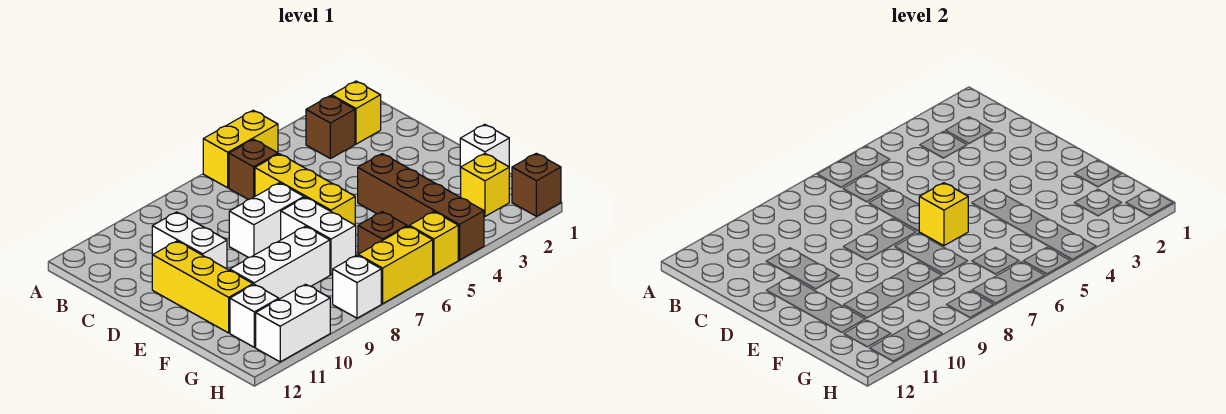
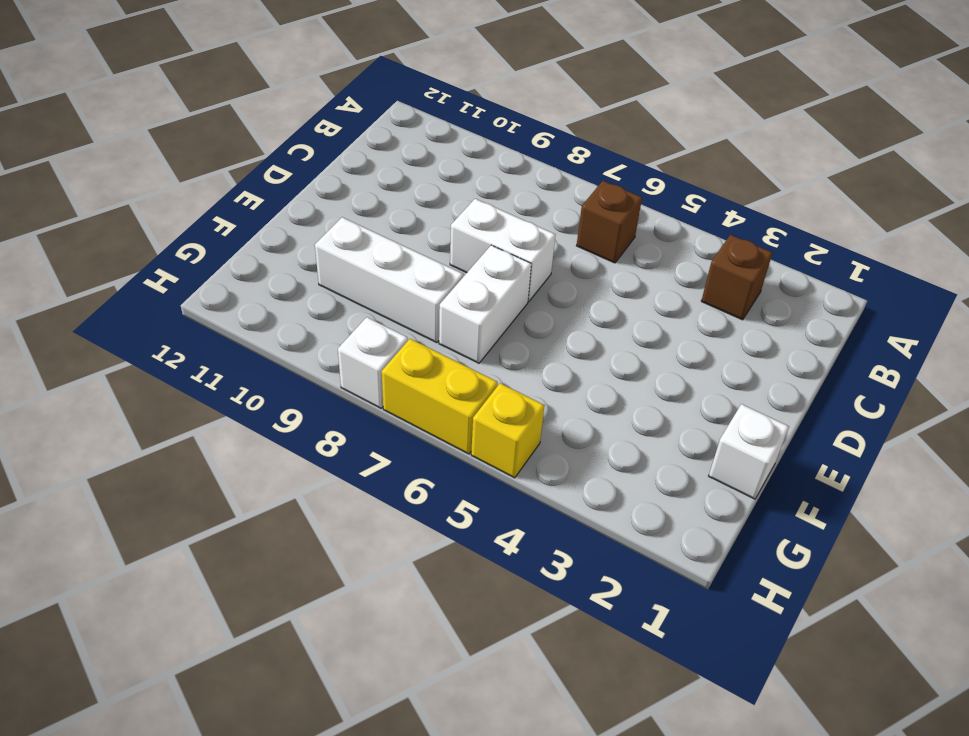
none -> yellow 1x2 brick [203,110,278,188]
none -> yellow 1x1 brick [332,81,381,144]
none -> yellow 1x3 brick [255,154,355,225]

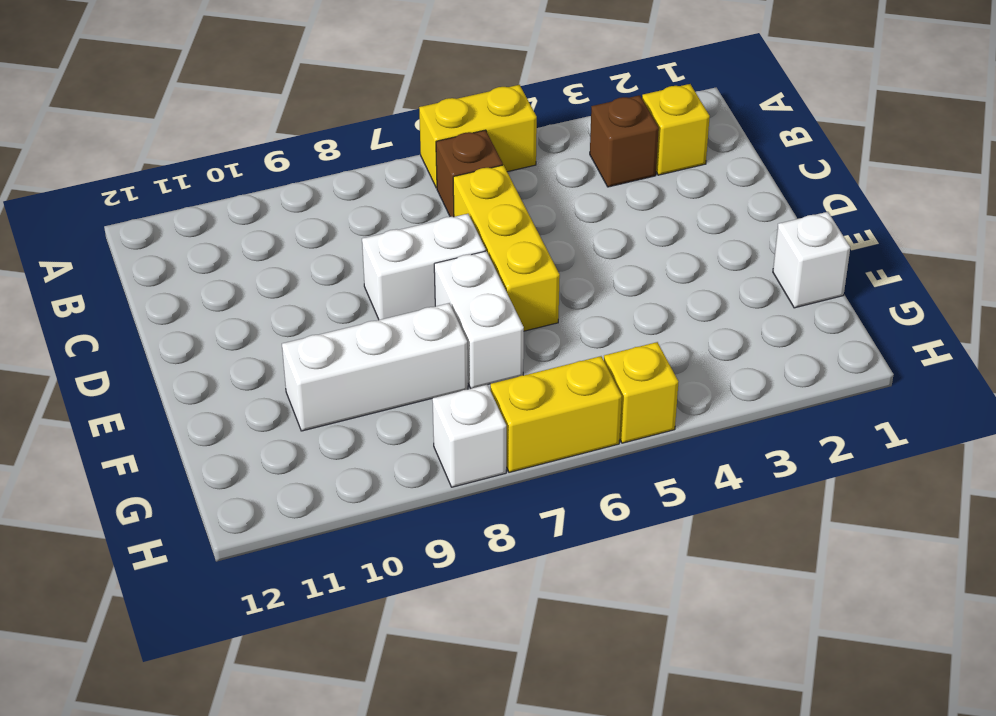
none -> white 1x2 brick [152,212,227,269]
none -> yellow 1x3 brick [152,241,253,333]
none -> brown 1x4 brick [358,154,484,260]

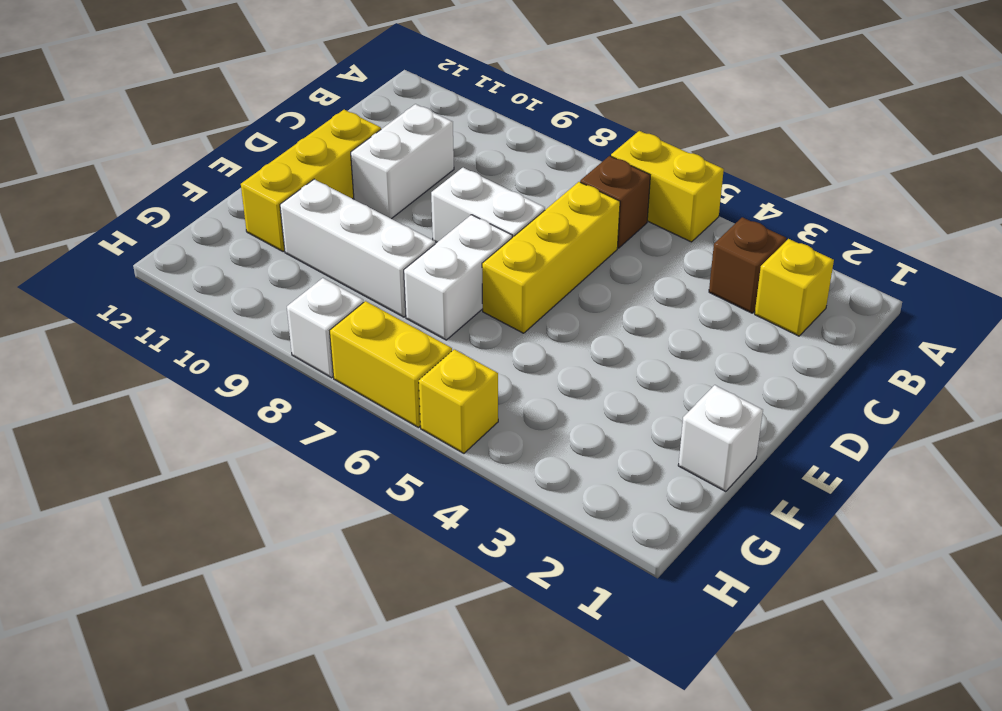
none -> brown 1x4 brick [358,154,484,260]
none -> yellow 1x1 brick [461,154,509,216]
none -> brown 1x1 brick [358,212,407,254]

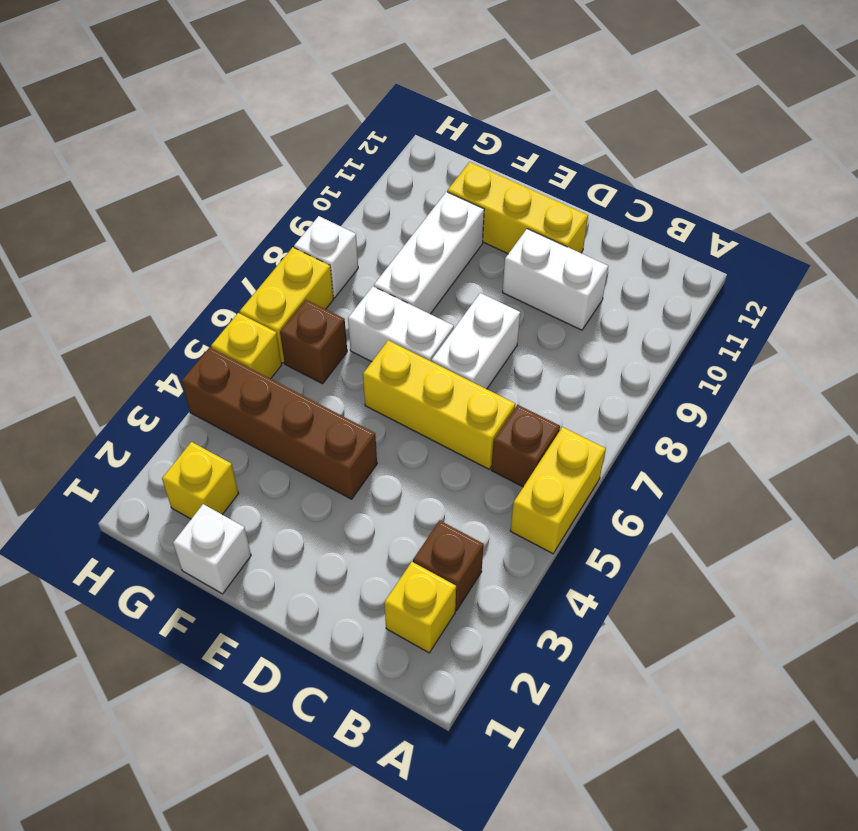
none -> white 1x1 brick [230,284,279,347]
none -> brown 1x1 brick [512,153,561,216]
none -> white 1x2 brick [256,284,330,362]

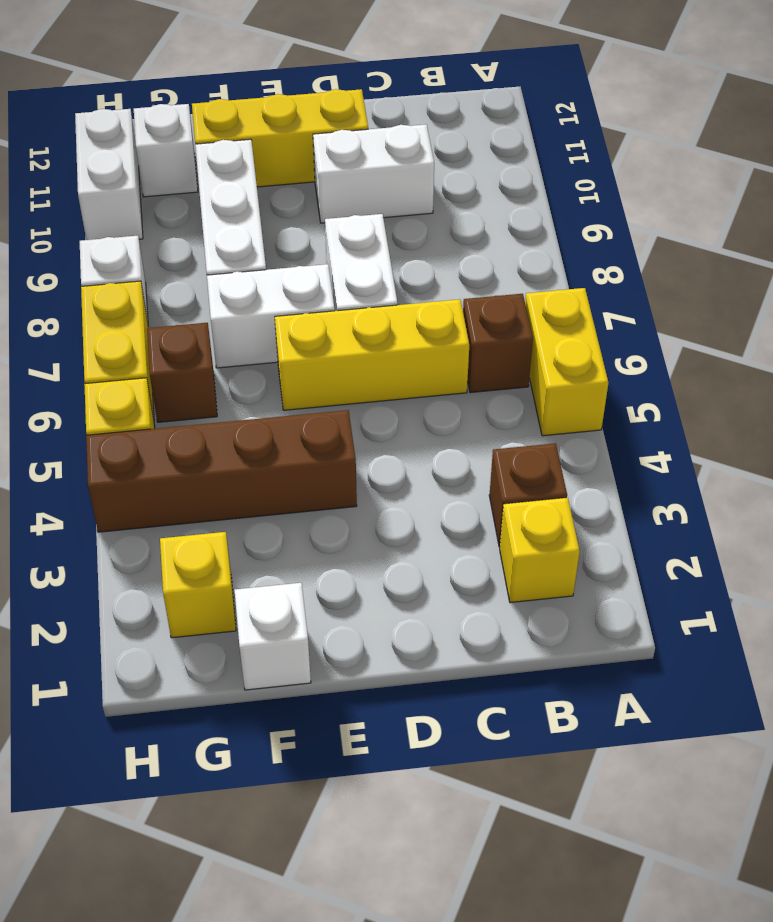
none -> brown 1x1 brick [512,153,561,216]
none -> yellow 1x1 brick [919,183,968,246]

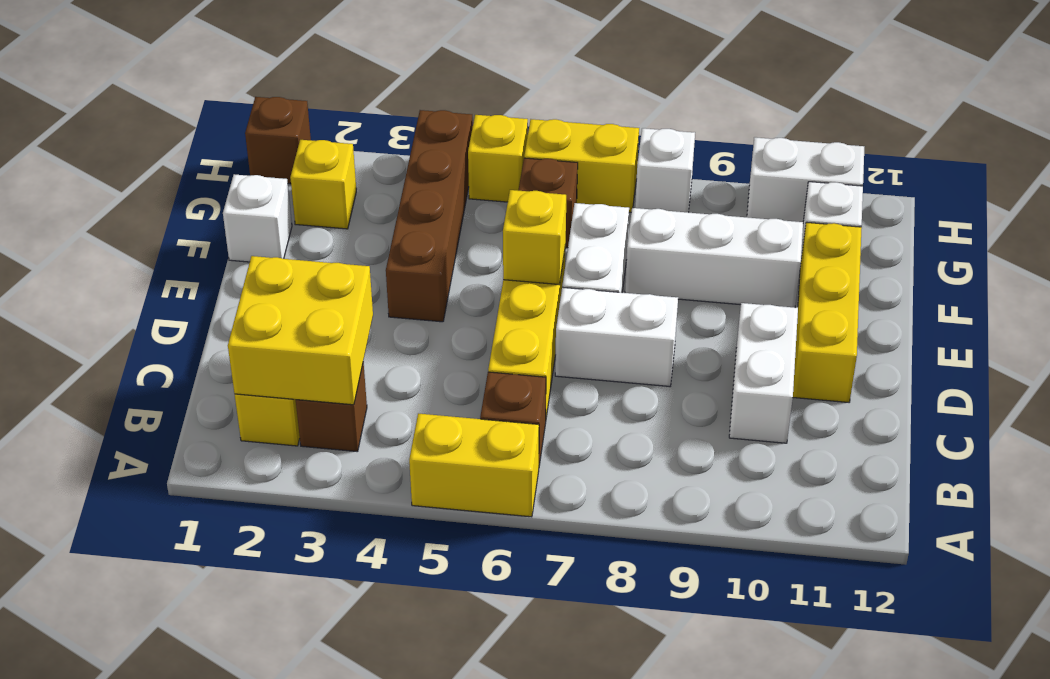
yellow 2x2 brick [228,256,373,405] -> none

